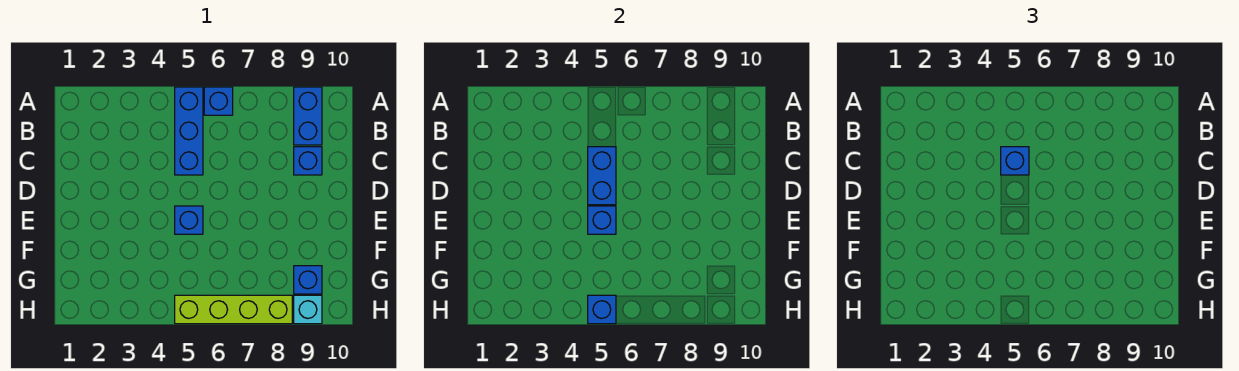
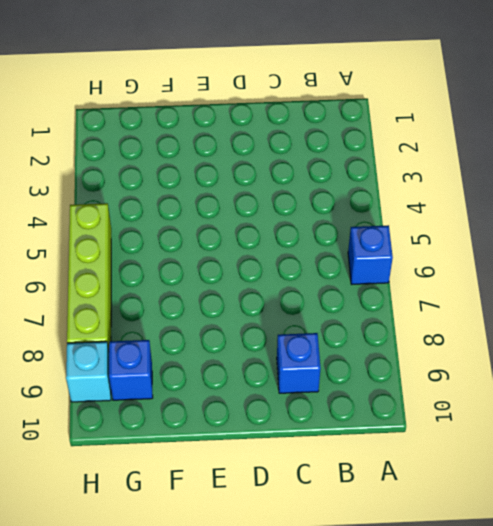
none -> blue 1x3 brick [175,87,203,175]
none -> blue 1x2 brick [294,87,322,145]
none -> blue 1x1 brick [175,206,203,234]

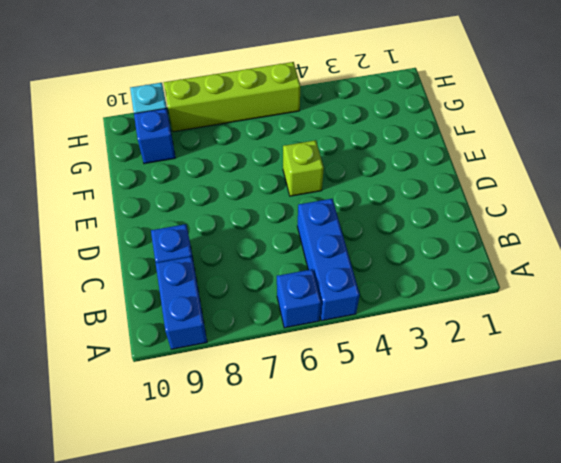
lime 1x1 brick [283,140,324,196] -> blue 1x1 brick [175,206,203,234]
none -> blue 1x2 brick [588,147,616,205]
none -> blue 1x1 brick [588,206,616,234]
none -> blue 1x1 brick [588,295,616,324]

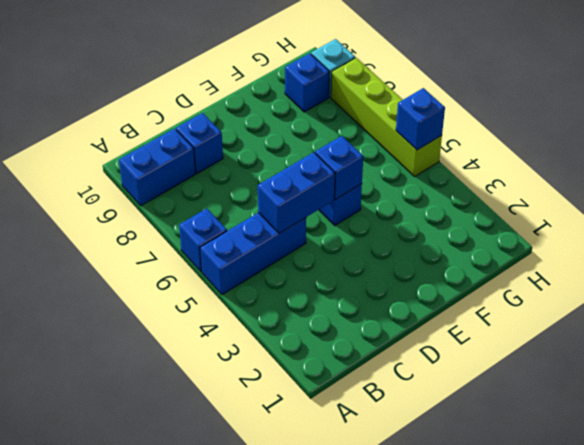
none -> blue 1x1 brick [1001,147,1029,175]

